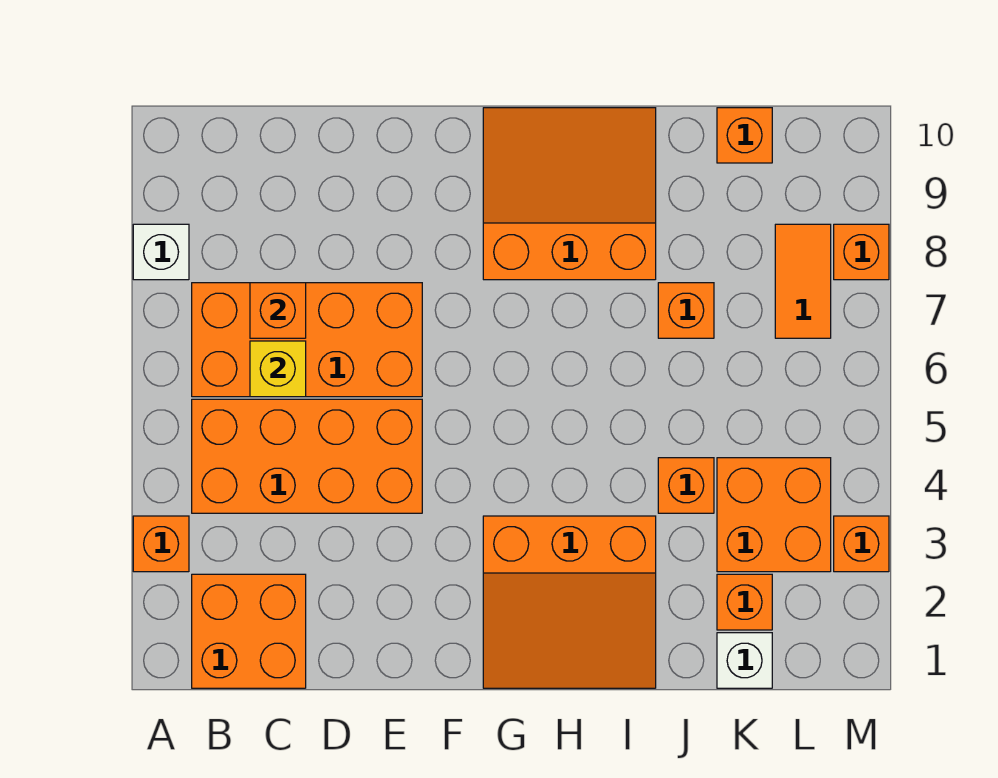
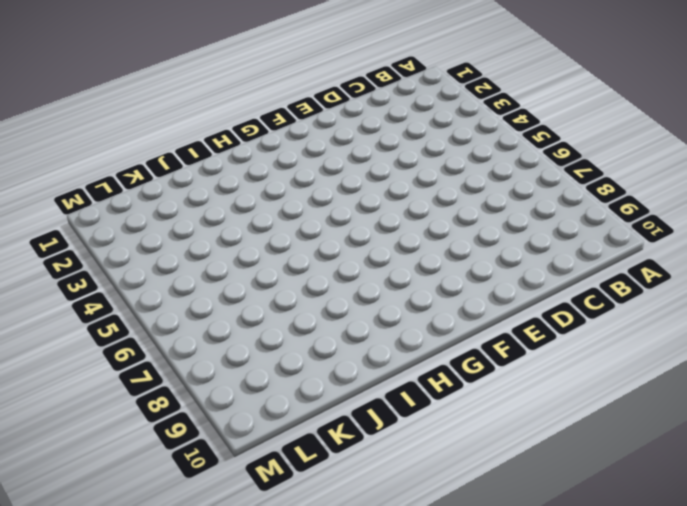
none -> orange 1x1 brick [133,516,189,572]
none -> white 1x1 brick [133,224,189,280]
none -> orange 2x2 brick [192,574,306,688]

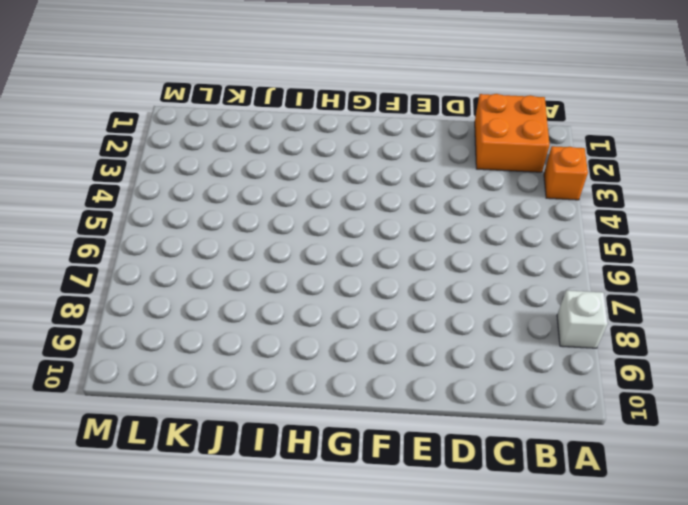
none -> orange 2x4 brick [192,399,422,513]
none -> orange 2x4 brick [192,283,422,397]
none -> orange 3x3 slope [483,516,656,688]

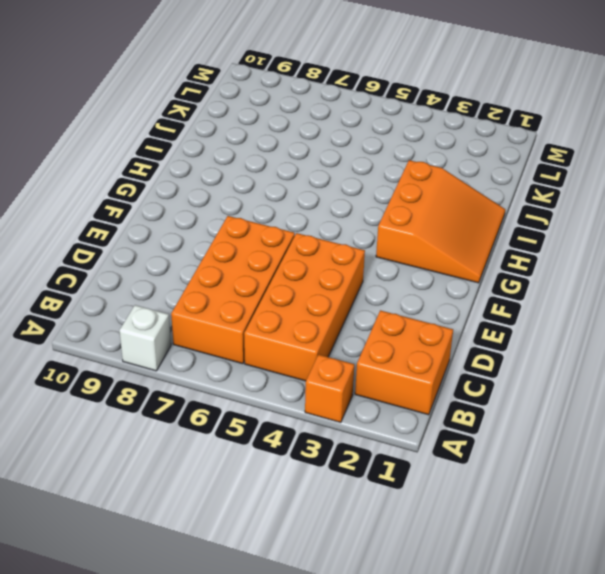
none -> orange 3x3 slope [483,108,656,280]
none -> orange 1x1 brick [658,458,714,513]
none -> orange 1x1 brick [658,283,714,338]

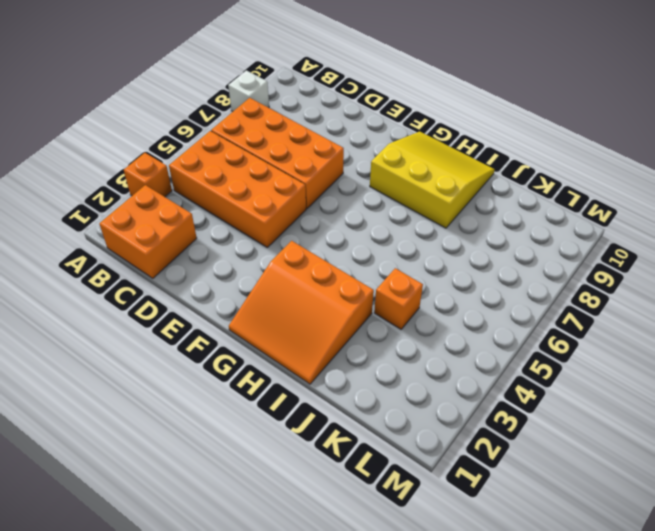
yellow 3x3 slope [370,132,495,228] -> orange 3x3 slope [483,108,656,280]
none -> orange 1x1 brick [658,283,714,338]
none -> white 1x1 brick [717,633,772,688]
none -> orange 1x1 brick [717,574,772,630]

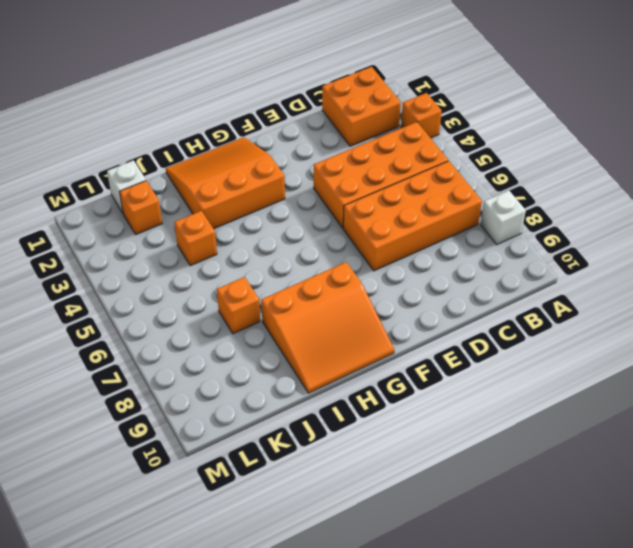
none -> orange 2x2 brick [717,458,831,572]
none -> orange 1x1 brick [717,108,772,163]
none -> orange 1x2 tile [775,224,831,338]

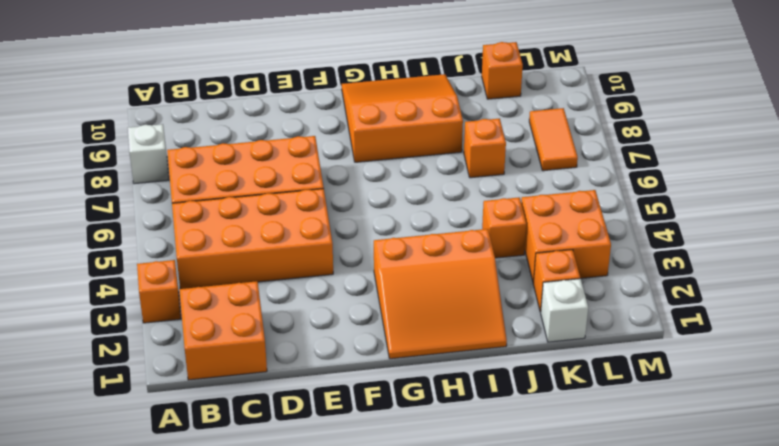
none -> orange 1x1 brick [834,516,889,572]
none -> orange 1x1 brick [834,224,889,280]
none -> yellow 1x1 brick [250,341,306,397]

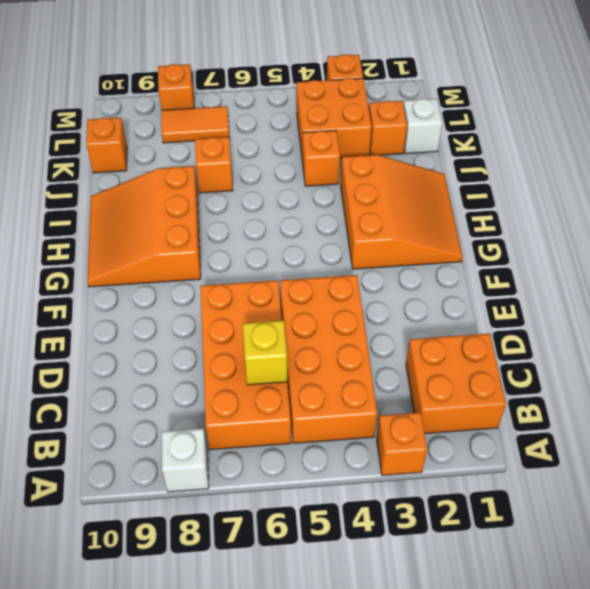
none -> orange 1x1 brick [250,283,306,338]

